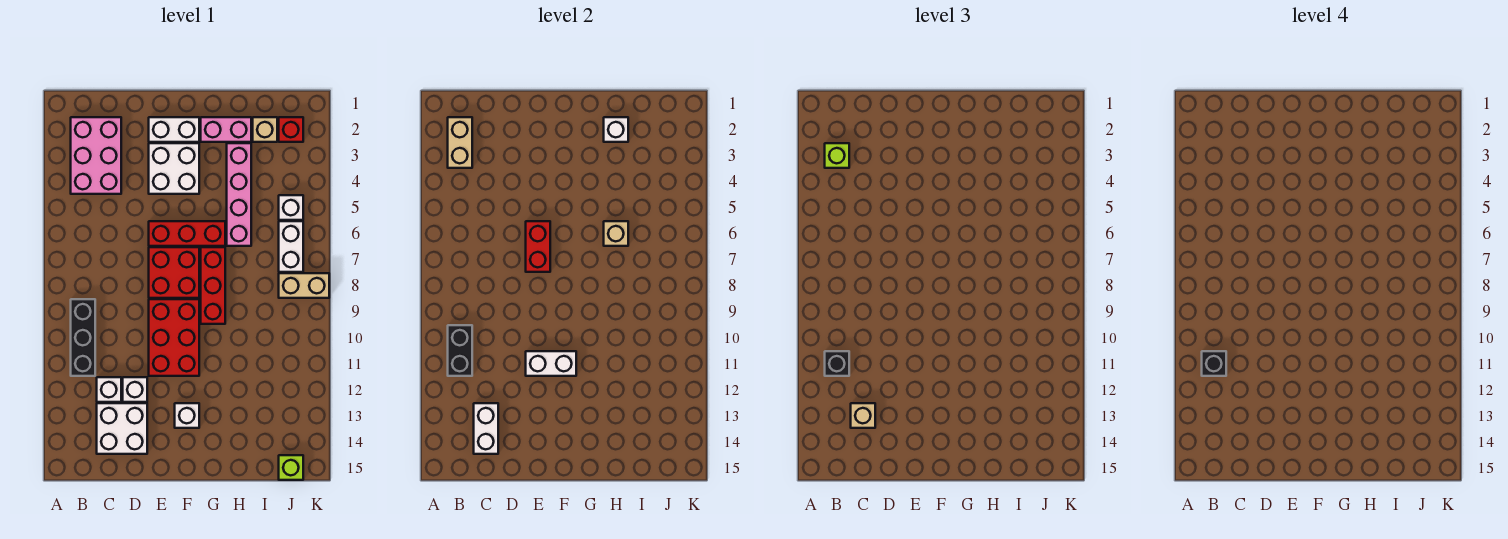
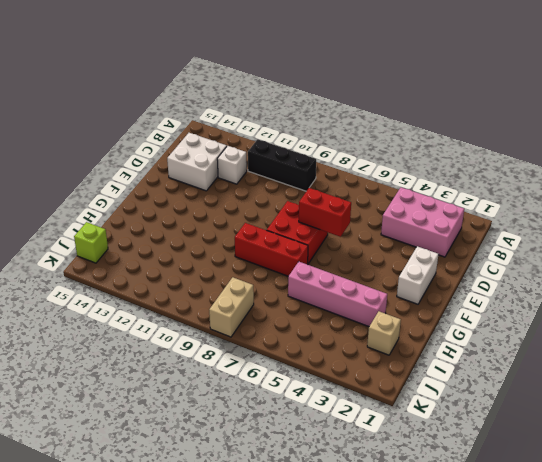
none -> white 1x1 brick [123,377,147,402]
none -> white 2x2 brick [149,143,199,194]
none -> red 1x3 brick [149,221,225,246]
none -> red 2x3 brick [149,299,199,376]

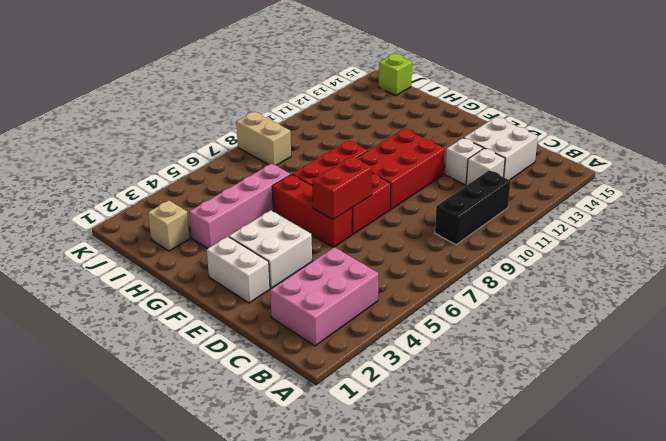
none -> white 1x1 brick [175,403,199,428]
none -> pink 1x2 brick [201,117,251,142]
none -> red 1x1 brick [279,117,303,142]
none -> white 1x1 brick [279,195,303,220]

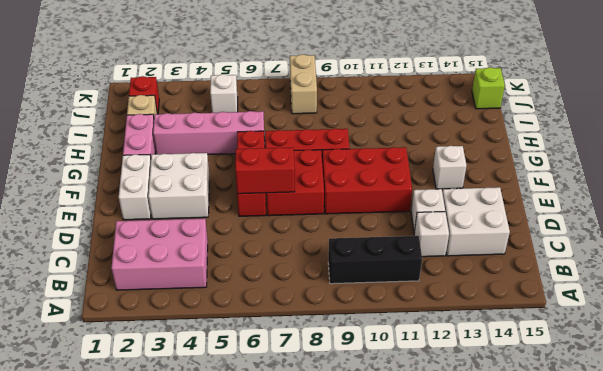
none -> white 1x2 brick [279,221,303,272]
none -> tan 1x2 brick [448,117,472,168]
none -> black 1x2 brick [448,325,472,376]
none -> white 1x2 brick [474,403,498,454]

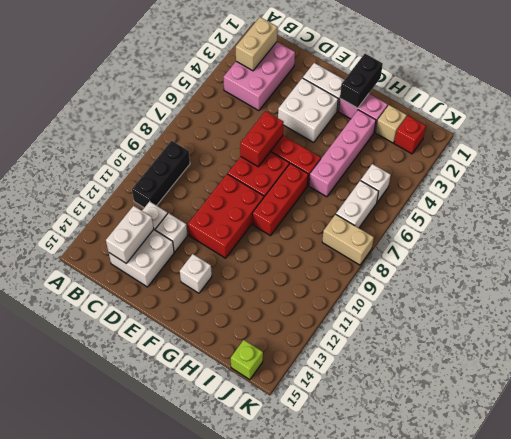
black 1x2 brick [340,54,383,108] -> black 1x2 brick moved to [448,325,472,376]
none -> white 1x2 brick [526,351,576,376]
none -> white 1x1 brick [604,117,628,142]
none -> tan 1x1 brick [604,221,628,246]
none -> lime 1x1 brick [825,143,849,168]

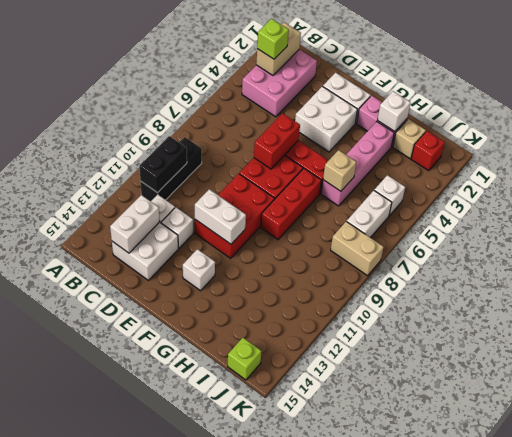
none -> black 1x1 brick [825,351,849,376]
none -> tan 1x1 brick [851,403,875,428]
none -> black 1x1 brick [1202,351,1226,376]

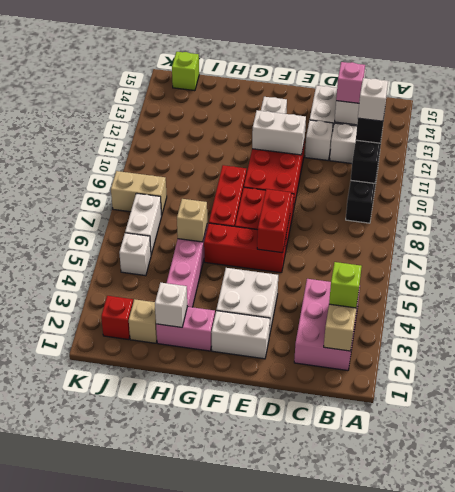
white 1x1 brick [358,78,388,121] -> black 1x1 brick [1202,351,1226,376]
pink 1x1 brick [336,62,365,103] -> tan 1x1 brick [851,403,875,428]

